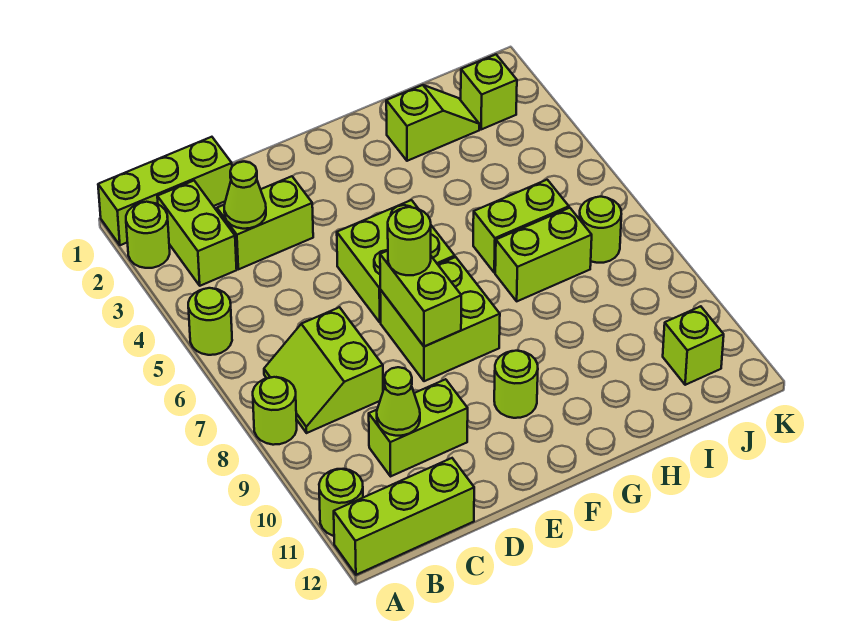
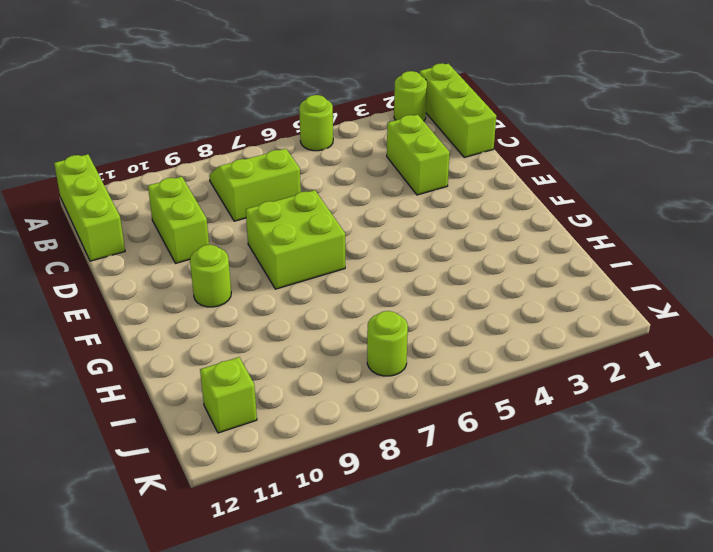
none -> lime 1x1 round brick [253,377,297,445]
none -> lime 1x1 round brick [319,469,363,536]
none -> lime 1x2 brick [157,181,237,286]

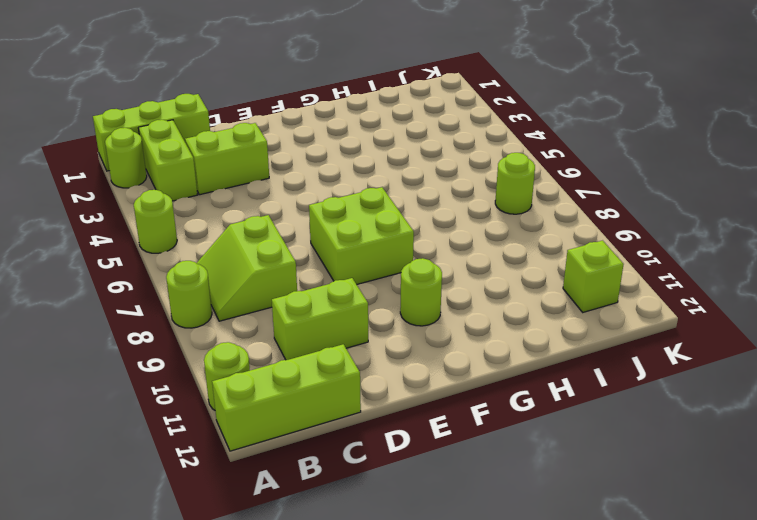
none -> lime 2x2 brick [337,200,455,322]
none -> lime 1x2 slope [386,85,480,161]
none -> lime 1x2 brick [473,180,569,273]

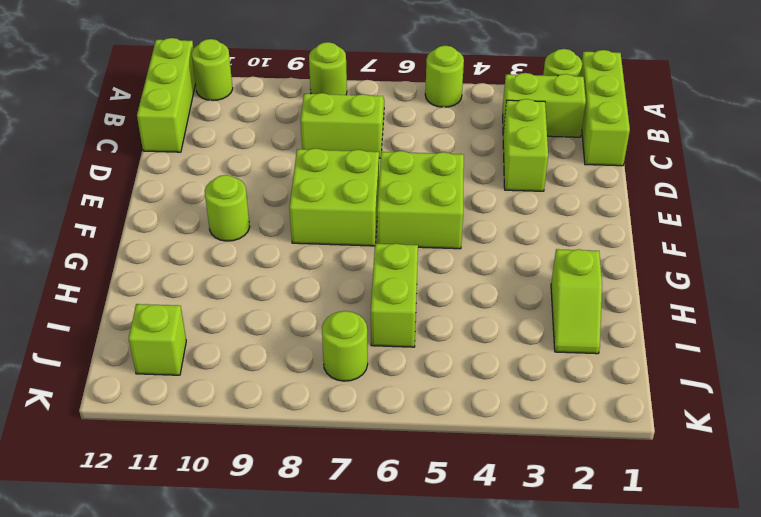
none -> lime 1x2 brick [369,379,468,476]
none -> lime 1x2 brick [495,208,592,301]
none -> lime 1x1 brick [461,55,517,129]

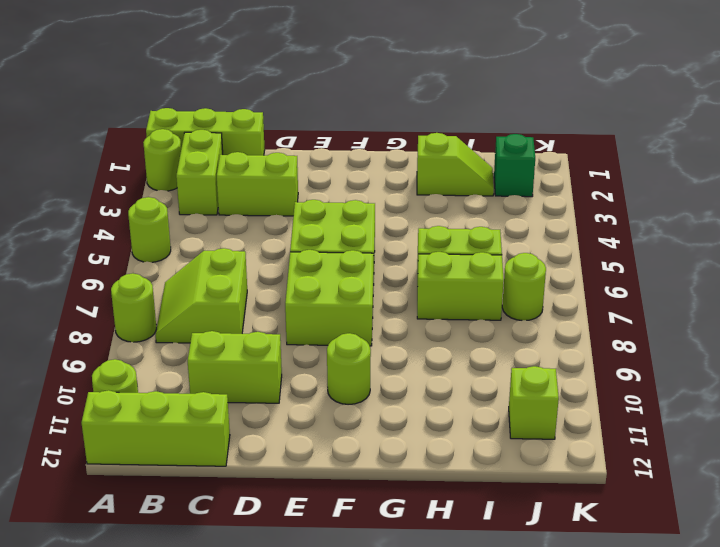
green 1x1 brick [494,134,535,197] -> lime 1x1 brick [461,55,517,129]
none -> lime 1x1 cone [224,162,266,229]
none -> lime 1x1 cone [377,367,420,436]
none -> lime 1x2 brick [380,251,461,347]

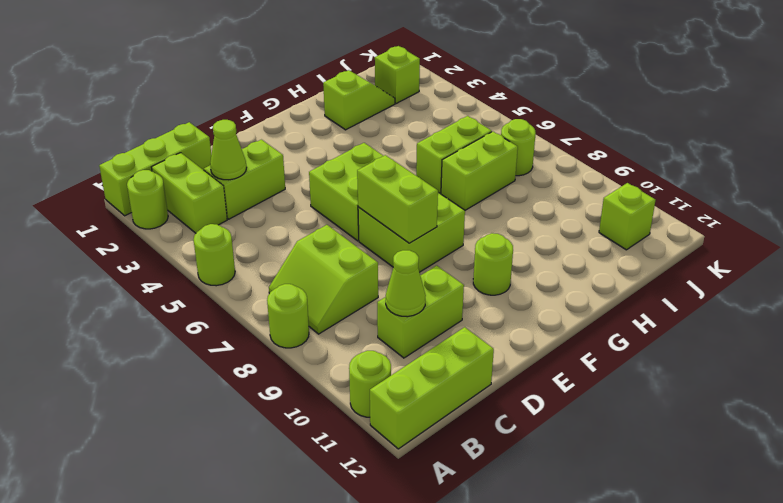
none -> lime 1x1 round brick [388,207,431,275]

